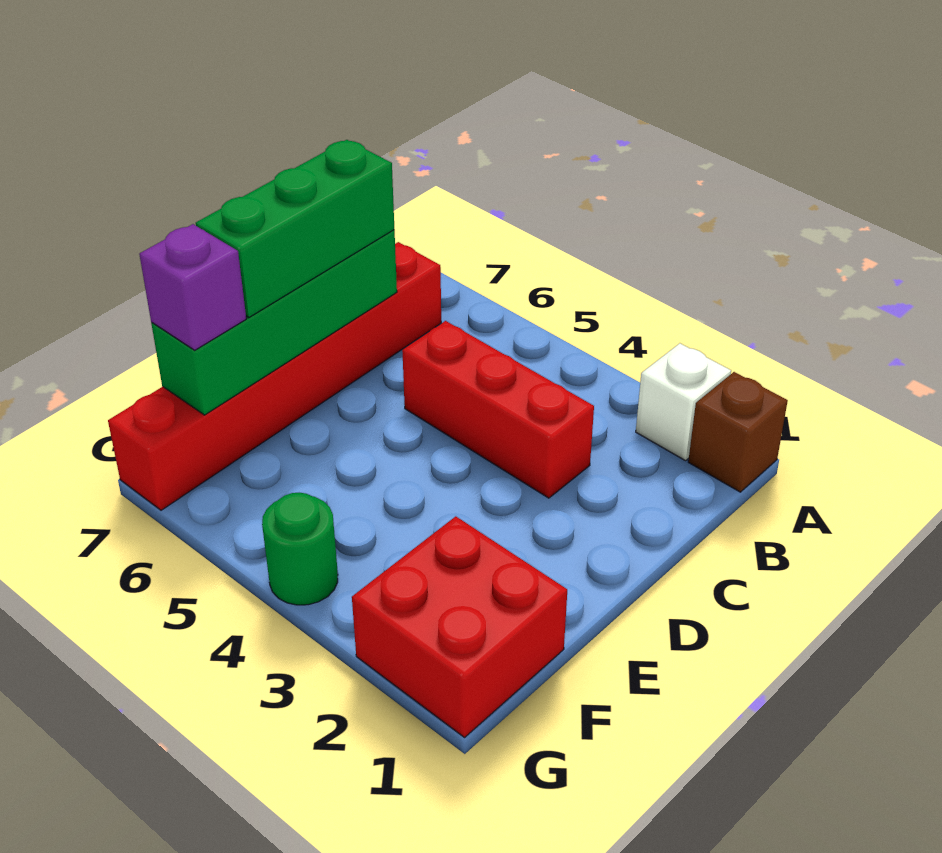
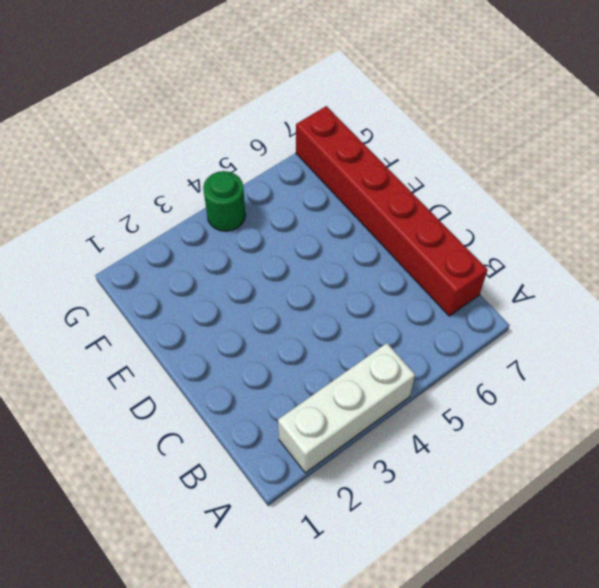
white 1x3 brick [278,343,415,473] -> white 1x1 brick [636,343,731,461]
none -> brown 1x1 brick [688,372,788,492]
none -> red 1x3 brick [402,321,594,498]

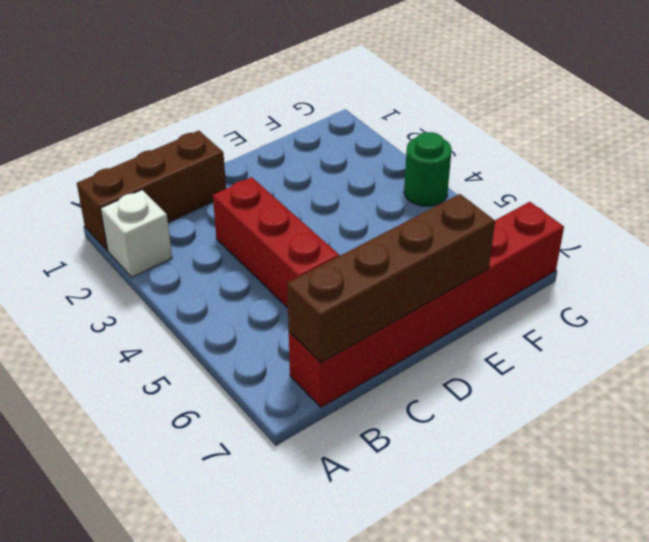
brown 1x3 brick [77,131,226,251] -> brown 1x1 brick [688,372,788,492]
brown 1x4 brick [287,194,495,363] -> green 1x4 brick [151,230,397,415]
none -> red 2x2 brick [352,516,567,737]
none -> green 1x3 brick [196,140,394,317]

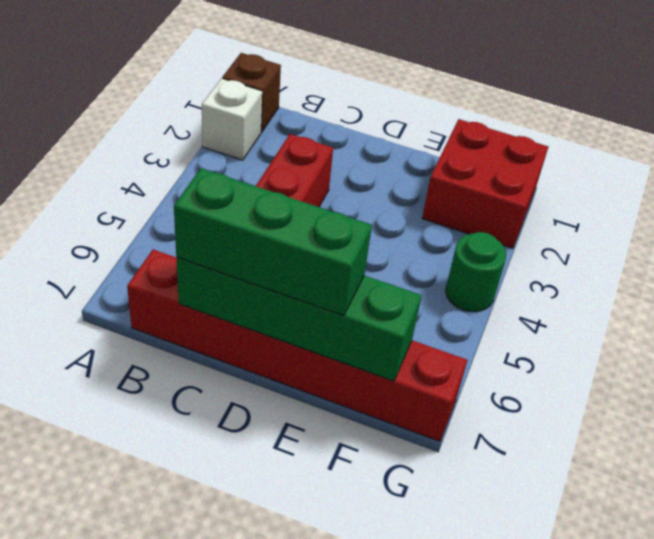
none -> purple 1x1 brick [139,224,246,350]

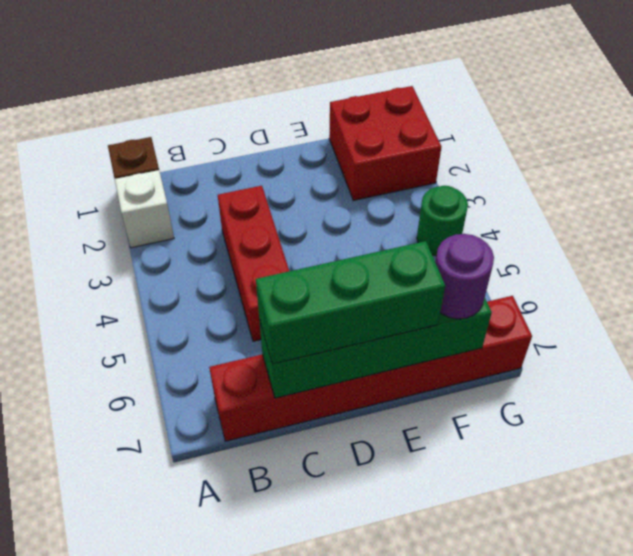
purple 1x1 round brick [435,234,494,319] -> purple 1x1 brick [139,224,246,350]

